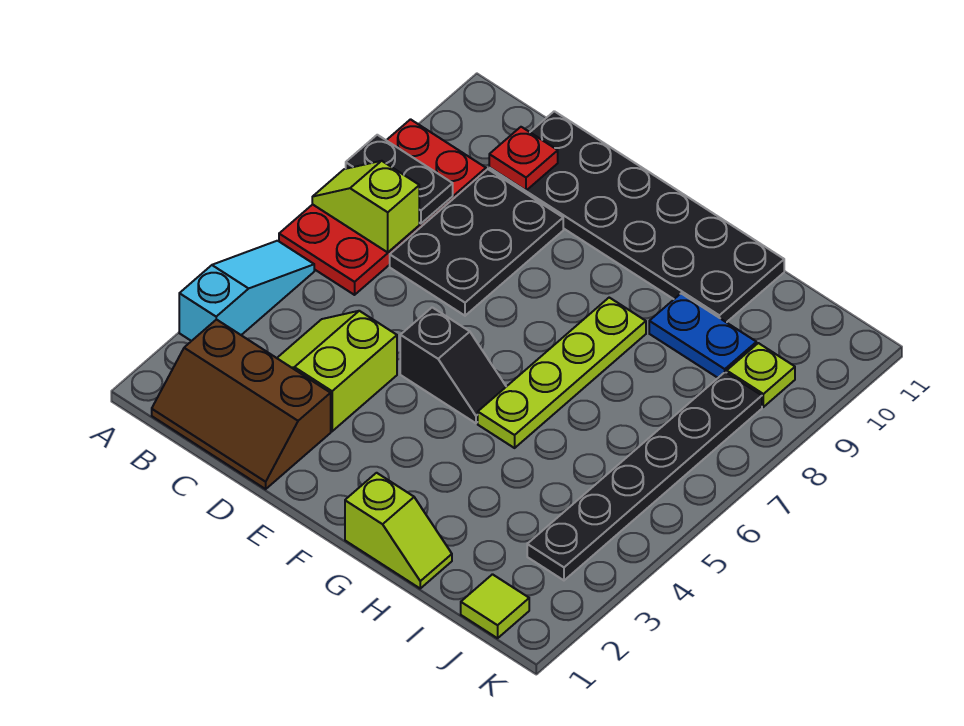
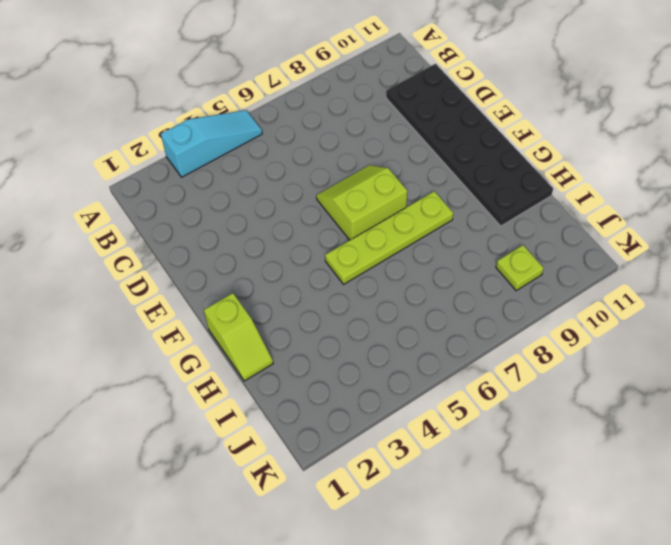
lime 2x2 slope [316,165,407,240] -> lime 2x2 slope moved to [277,311,397,431]
none -> red 2x4 plate [279,119,486,295]
none -> brown 2x3 slope [152,319,331,489]
none -> black 2x3 plate [390,169,563,316]

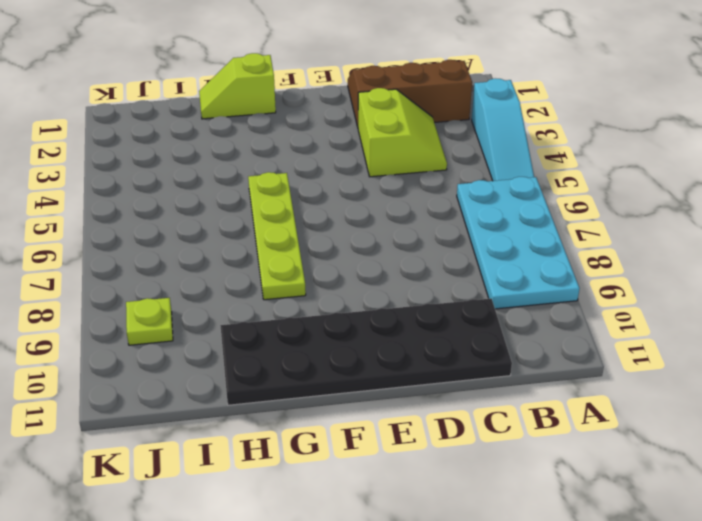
cyan 2x4 plate [457,177,580,309] -> red 2x4 plate [279,119,486,295]
none -> black 2x3 plate [390,169,563,316]
none -> black 1x2 slope [400,307,506,423]
none -> blue 1x2 plate [649,294,756,378]

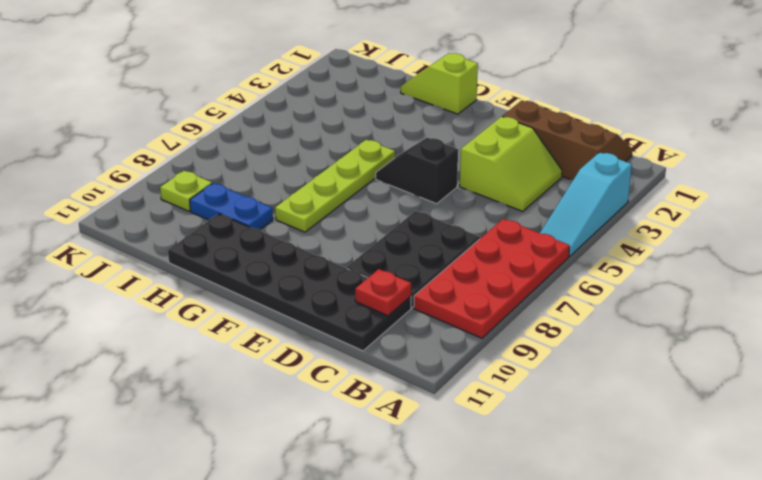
none -> lime 1x1 tile [461,574,529,638]
none -> black 1x6 plate [527,372,762,580]
none -> lime 1x2 slope [312,161,419,252]

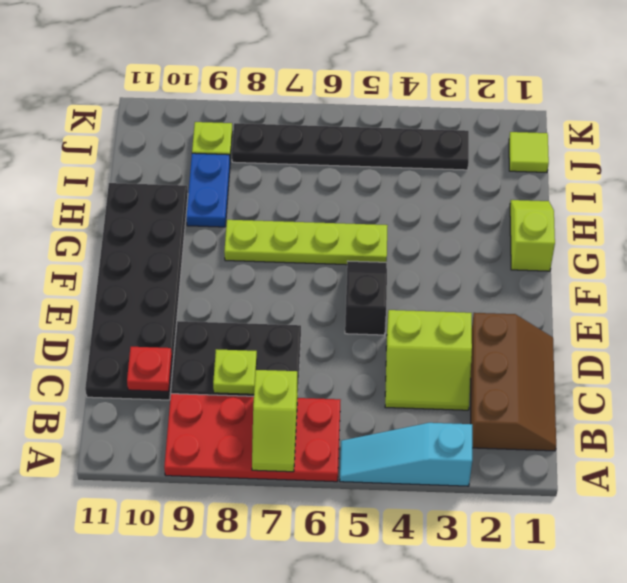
lime 1x1 plate [213,349,257,394] -> none
none -> black 1x2 plate [346,135,453,223]

